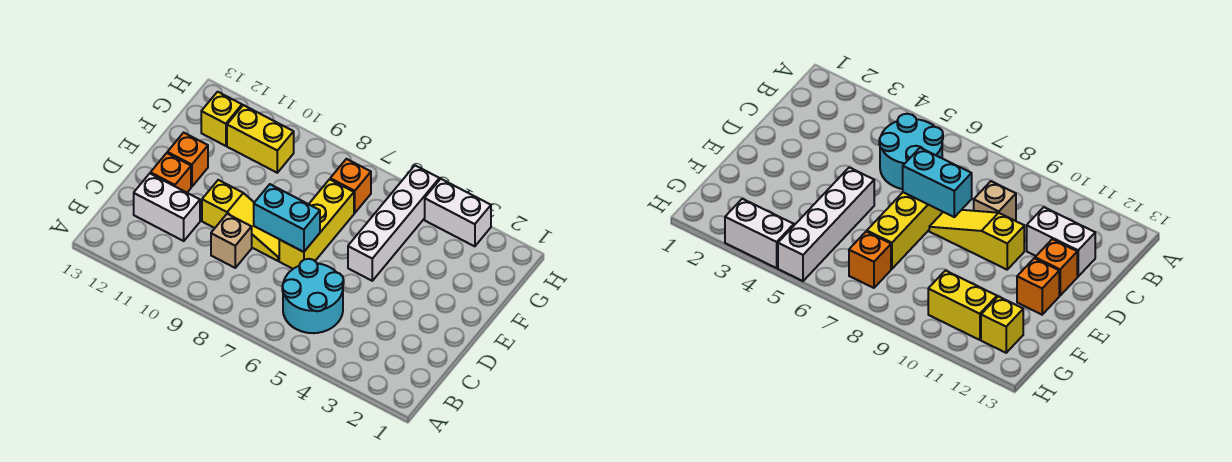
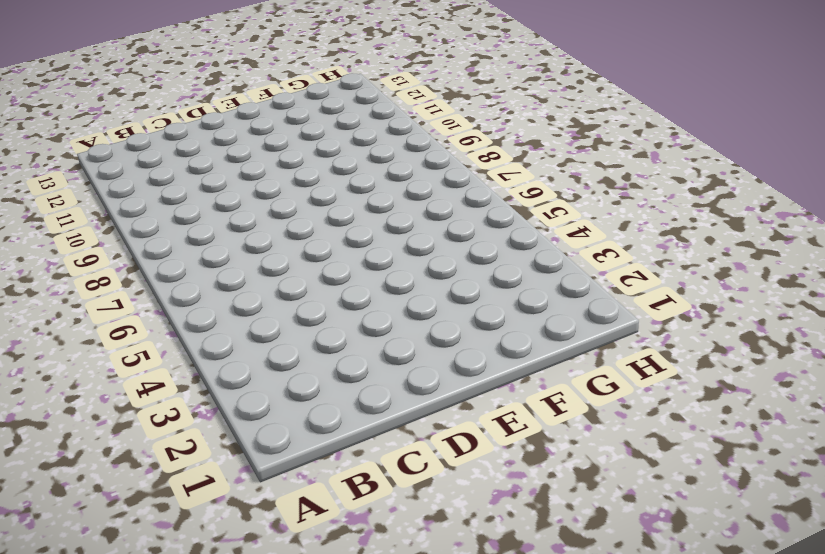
none -> cyan 2x2 round brick [282,259,344,333]
none -> tan 1x1 brick [211,214,252,268]
none -> white 1x2 brick [134,174,200,241]

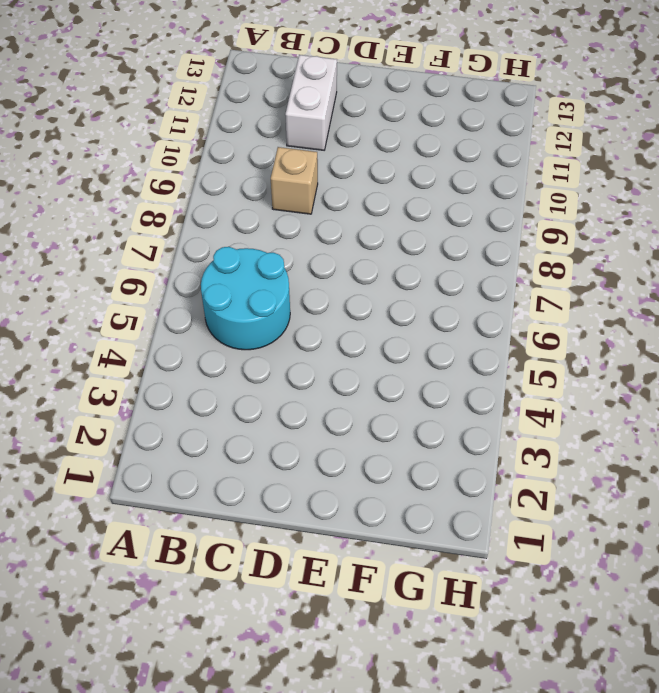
none -> yellow 1x3 brick [279,179,354,269]
none -> yellow 1x3 slope [202,180,279,261]
none -> orange 1x1 brick [150,153,191,193]

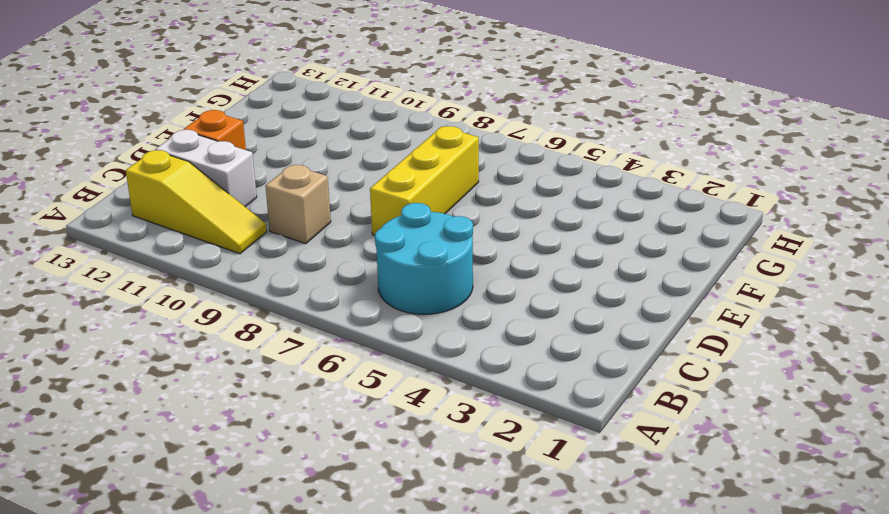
yellow 1x3 slope [126,150,267,254] -> yellow 1x3 slope moved to [202,180,279,261]
none -> white 1x4 brick [348,166,439,281]
none -> orange 1x1 brick [167,133,208,187]
none -> orange 1x1 brick [330,159,371,213]

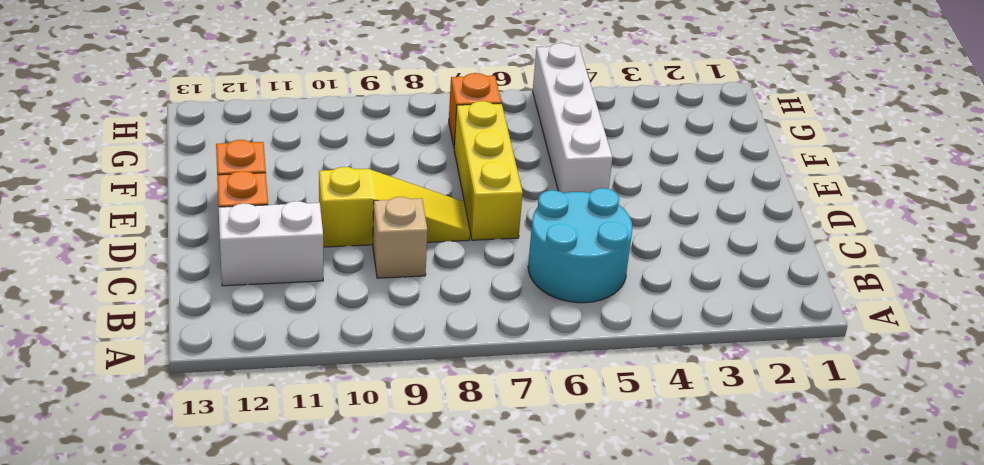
none -> yellow 1x2 brick [227,105,294,173]
none -> yellow 1x1 brick [201,92,242,146]
none -> white 1x2 brick [425,179,491,246]

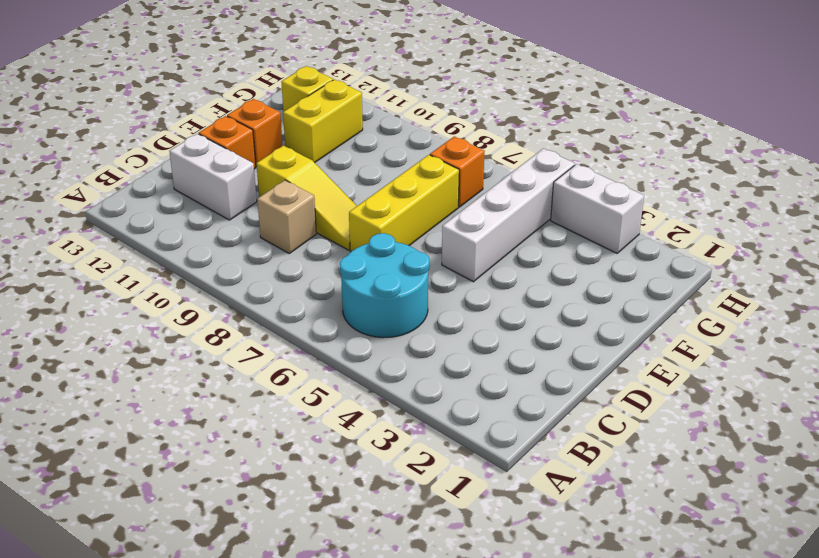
yellow 1x2 brick [283,79,363,163] -> yellow 1x2 brick turned to [227,105,294,173]
none -> cyan 1x2 brick [254,184,320,252]

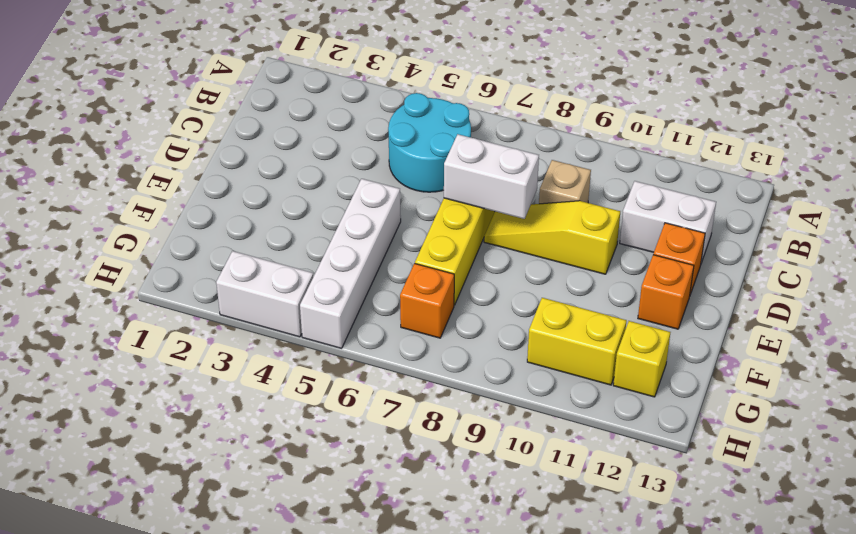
white 1x2 brick [444,134,539,219] -> cyan 1x2 brick [254,184,320,252]

